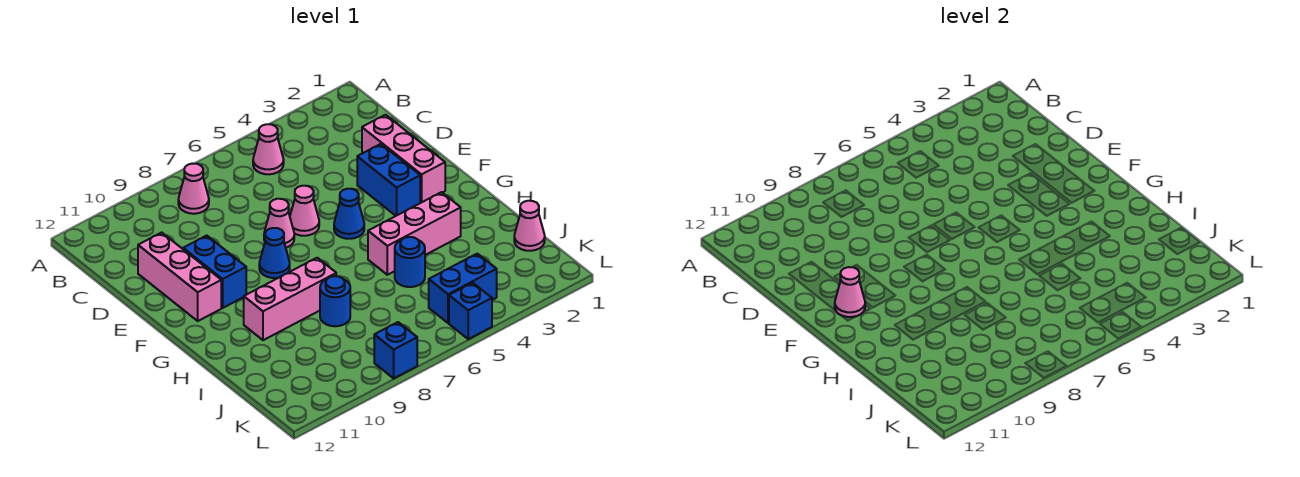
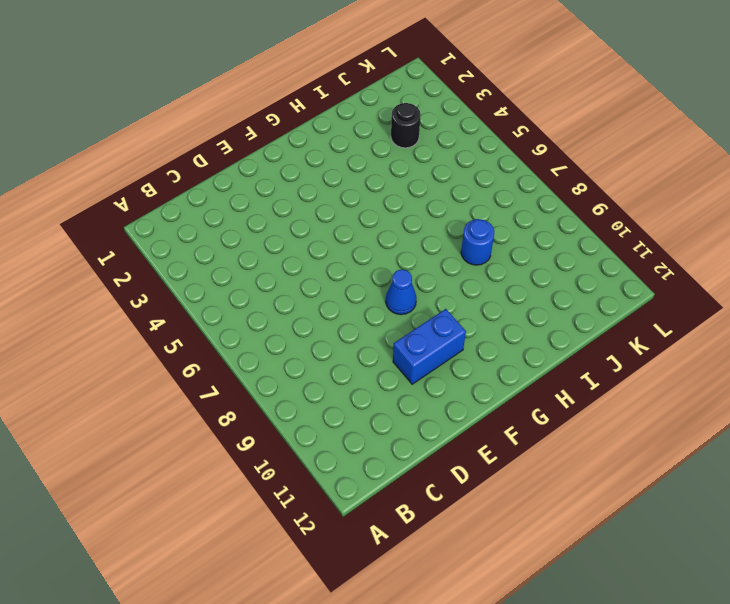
black 1x1 round brick [391,103,421,148] -> none
none -> pink 1x1 cone [253,124,284,174]
none -> pink 1x1 cone [178,164,209,214]
none -> pink 1x3 brick [362,115,445,203]

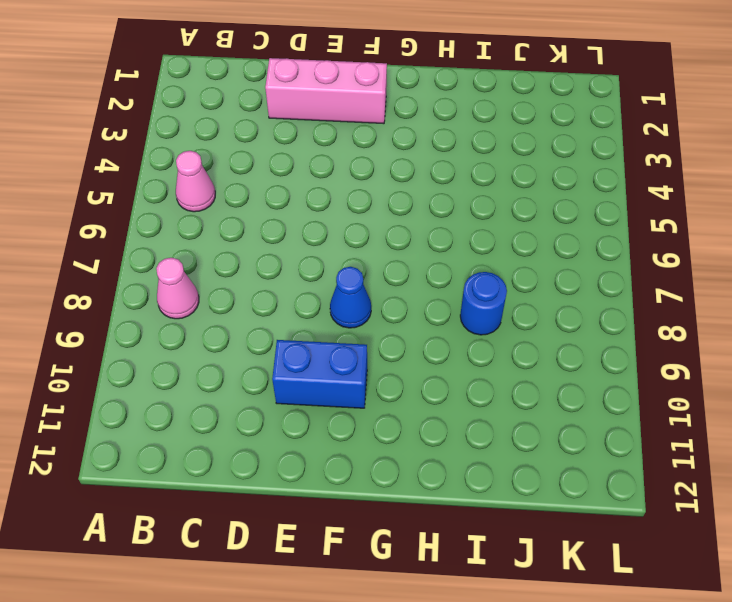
none -> pink 1x3 brick [138,232,221,321]
none -> blue 1x2 brick [357,144,420,216]
none -> pink 1x1 cone [290,186,319,236]

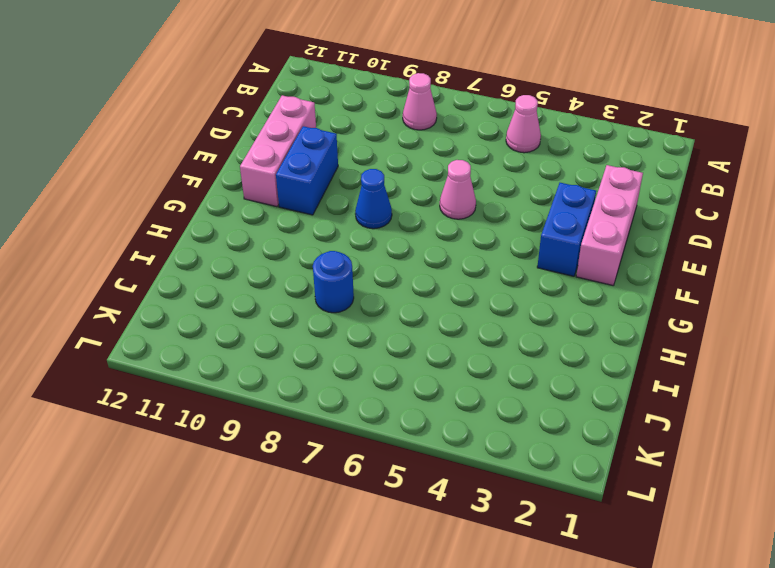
none -> pink 1x1 cone [264,199,294,248]
none -> blue 1x1 cone [334,189,364,239]
none -> pink 1x3 brick [368,192,461,275]

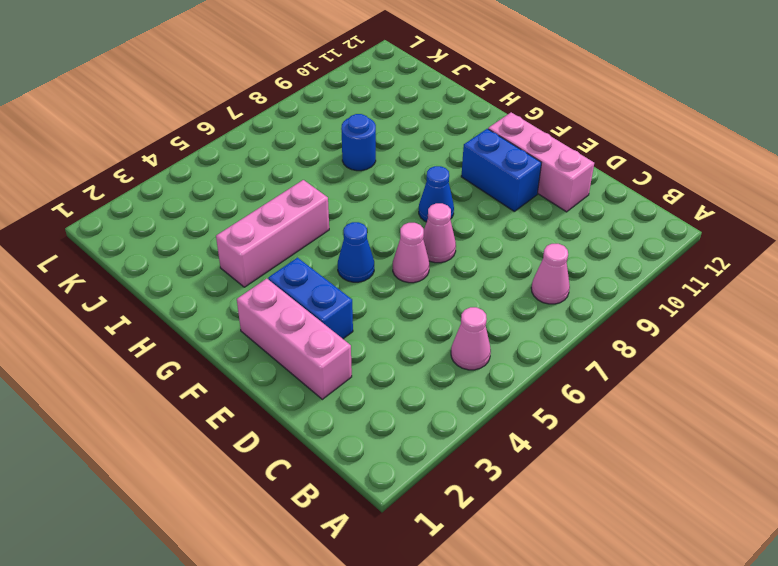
none -> pink 1x3 brick [244,258,336,340]
none -> blue 1x1 round brick [395,237,425,287]
none -> pink 1x1 cone [514,201,545,251]

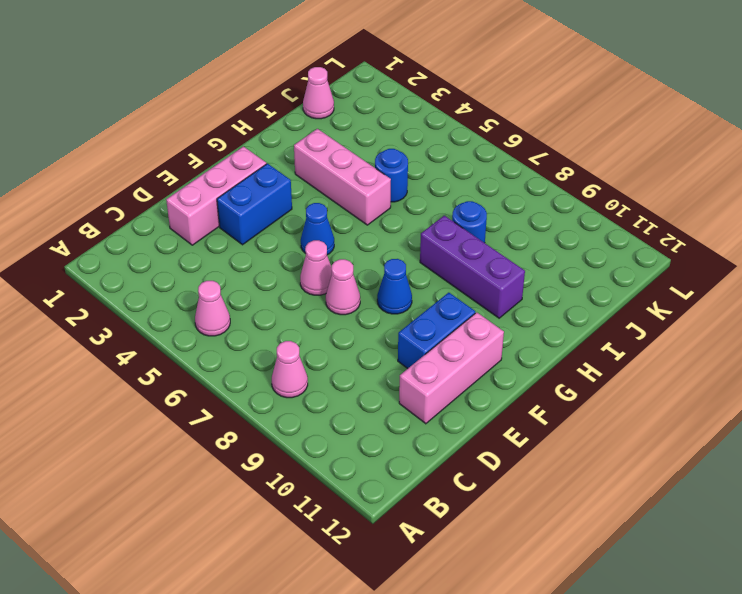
purple 1x3 brick [420,216,525,318] -> pink 1x3 brick [244,258,336,340]
none -> blue 1x2 brick [429,254,497,323]
none -> blue 1x1 brick [449,283,492,339]
none -> blue 1x1 brick [374,322,417,378]

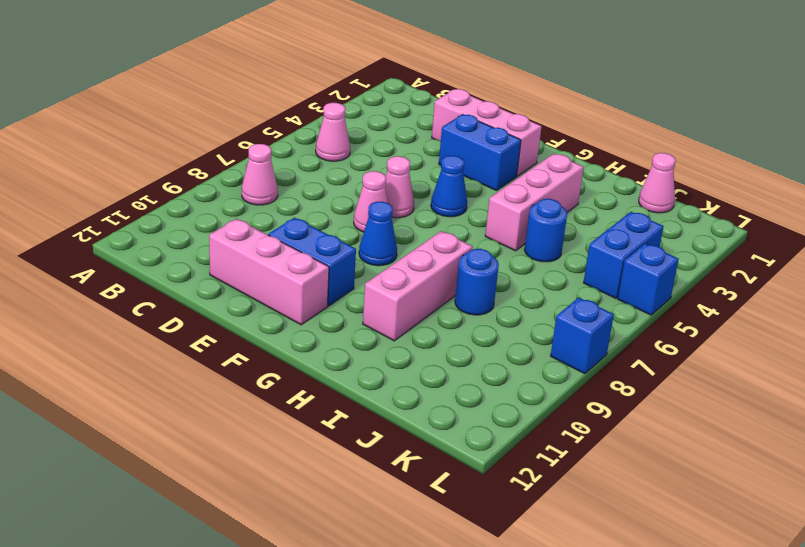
none -> pink 1x1 cone [835,267,865,317]

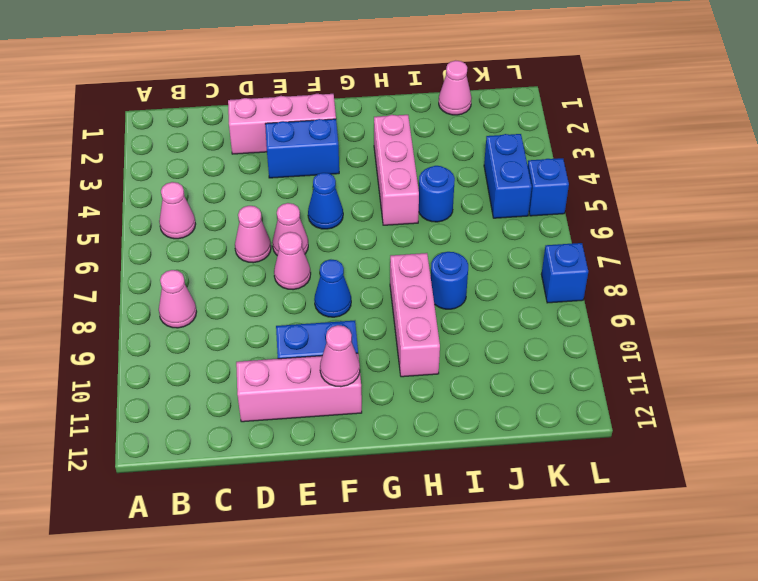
pink 1x1 cone [235,206,271,263] -> none

